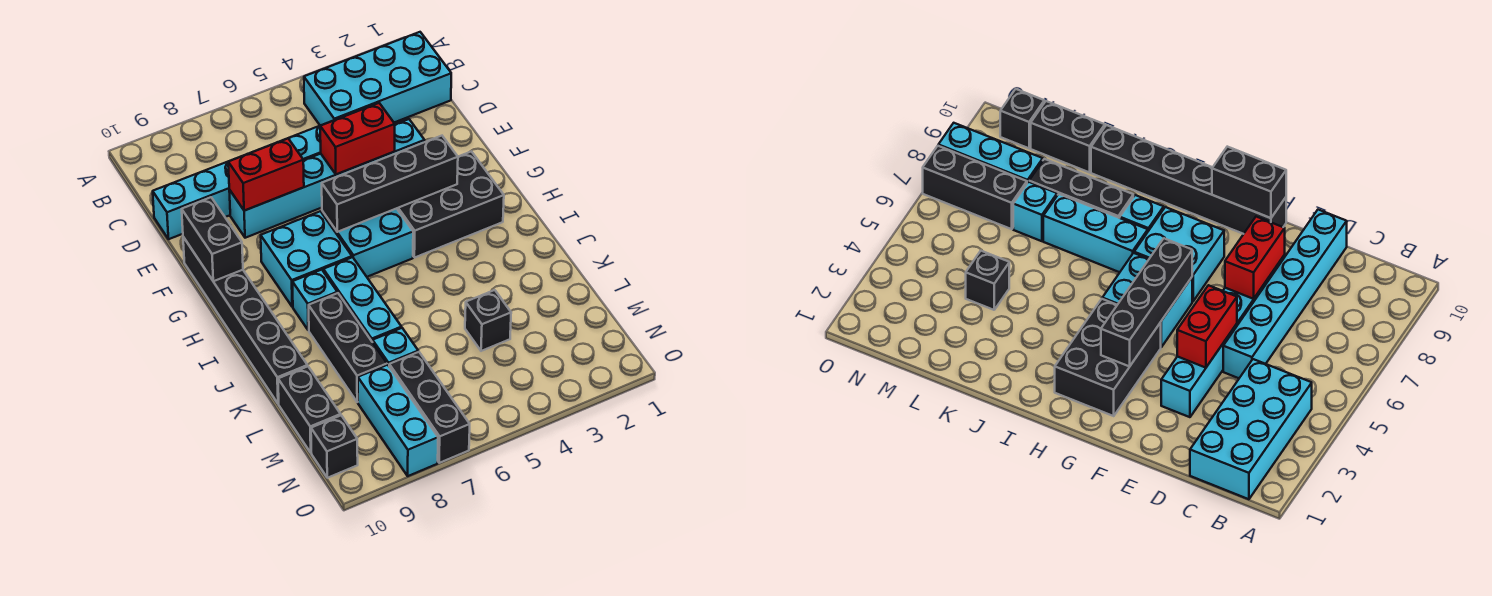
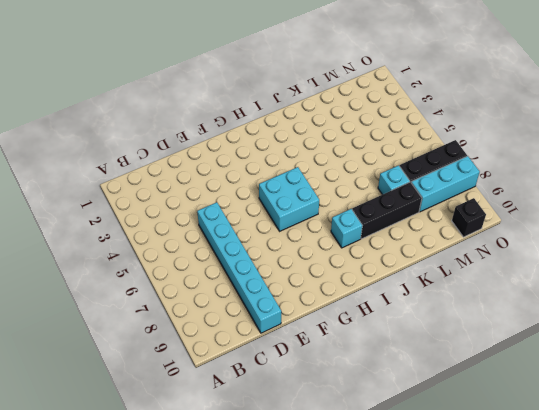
none -> cyan 2x4 brick [304,32,451,126]
none -> cyan 1x6 brick [229,119,425,238]
none -> black 1x6 brick [183,237,307,404]

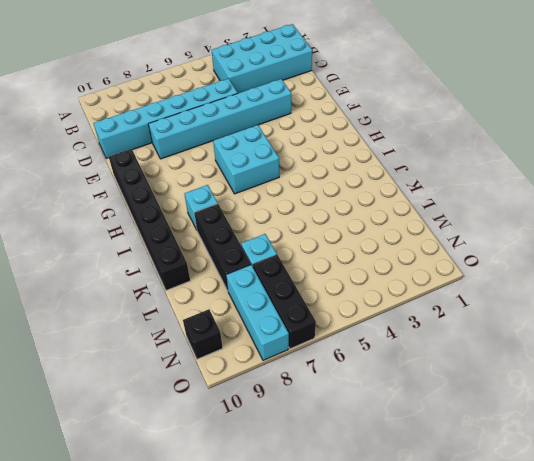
none -> black 2x3 brick [397,151,504,258]
none -> cyan 2x2 brick [261,211,352,307]
none -> cyan 1x3 brick [323,257,401,342]

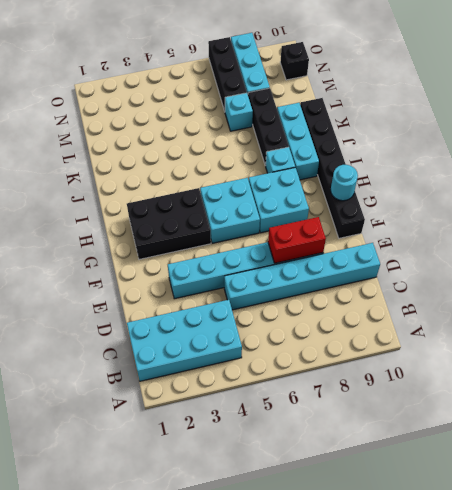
cyan 1x1 round brick [331,165,358,201] -> black 1x2 brick [182,197,243,281]
cyan 1x3 brick [277,103,319,180] -> cyan 1x3 brick moved to [323,257,401,342]
none -> black 1x1 brick [465,290,511,351]
none -> black 1x2 brick [278,366,341,453]
none -> red 1x2 brick [320,103,395,174]

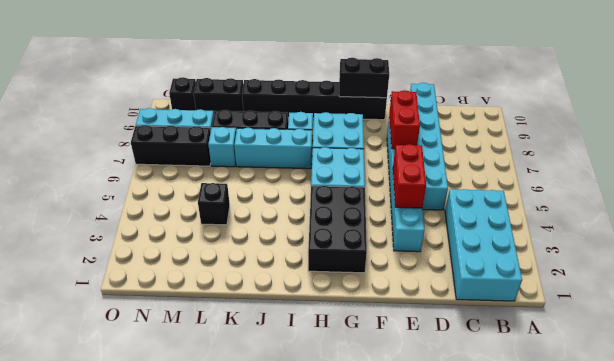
none -> black 1x4 brick [322,136,458,232]

